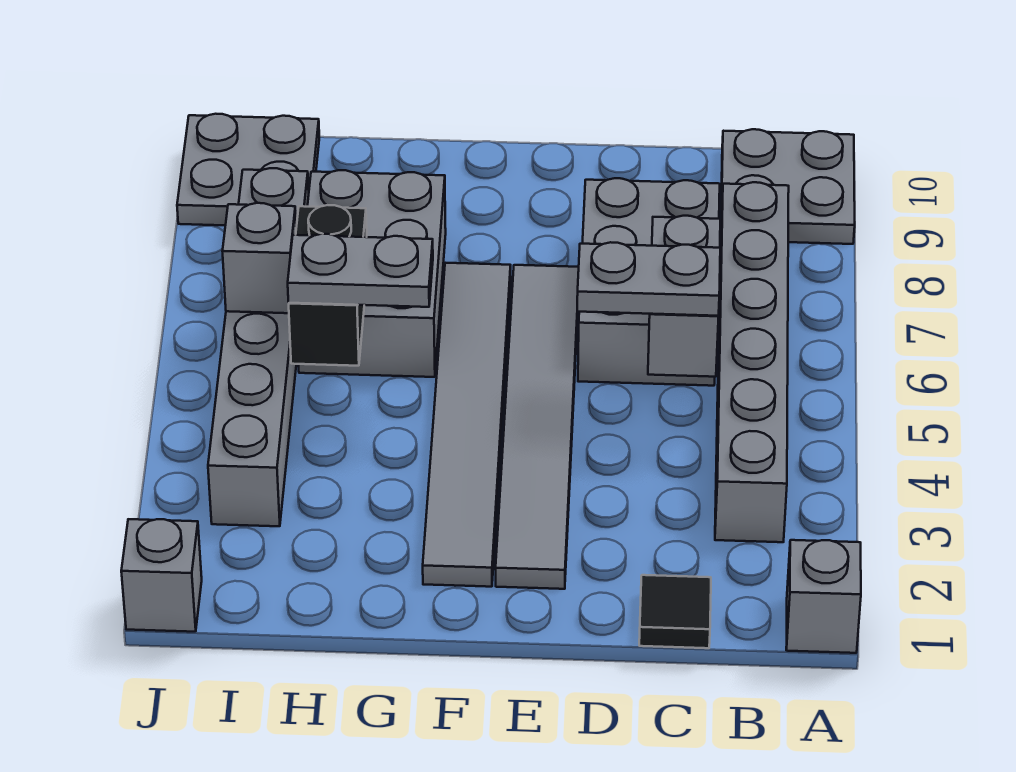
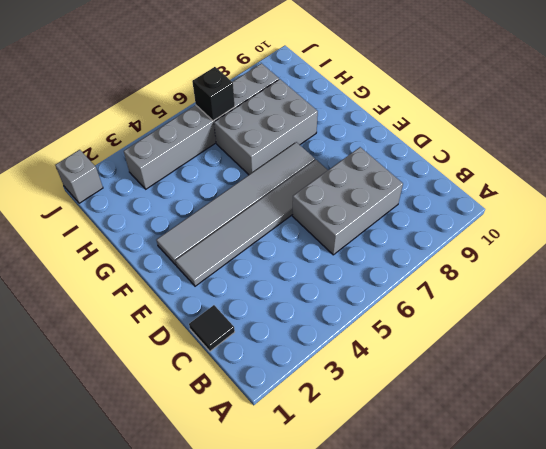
black 1x1 brick [192,67,235,121] -> grey 1x1 brick [222,203,296,313]
none -> grey 1x1 brick [786,540,861,653]
none -> grey 2x2 plate [721,129,855,244]
none -> grey 1x6 brick [715,182,789,542]

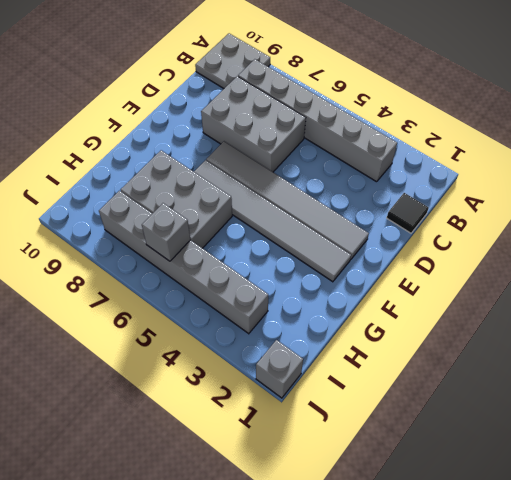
none -> grey 1x1 brick [786,540,861,653]
none -> grey 2x2 plate [177,114,319,225]
none -> grey 1x2 brick [648,216,720,377]

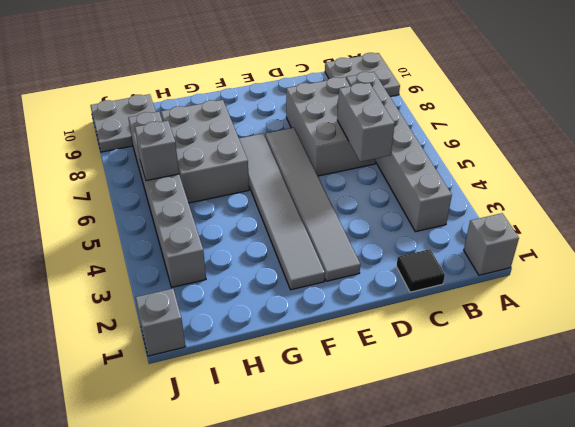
none -> black 1x2 brick [289,205,367,366]
none -> grey 1x2 plate [577,242,720,316]
none -> grey 1x2 plate [288,234,433,307]

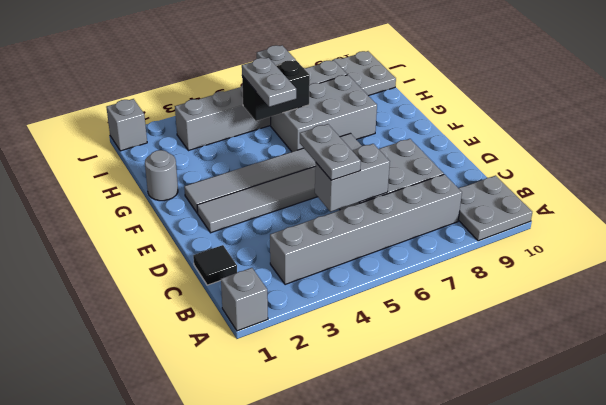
grey 1x1 round brick [145,150,178,201] -> none

